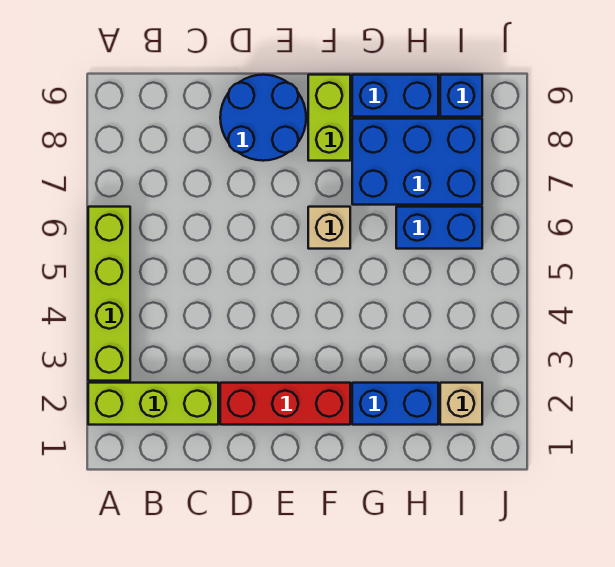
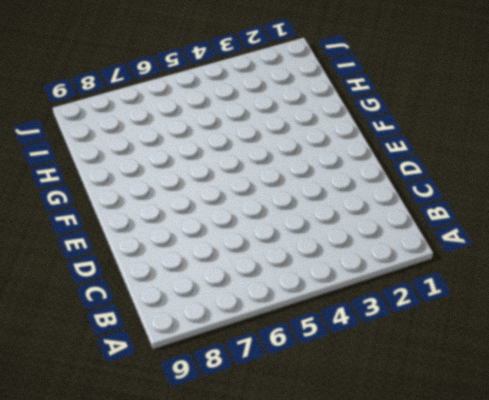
none -> lime 1x3 brick [88,383,218,425]
none -> lime 1x4 brick [88,207,130,381]
none -> red 1x3 brick [220,383,350,425]

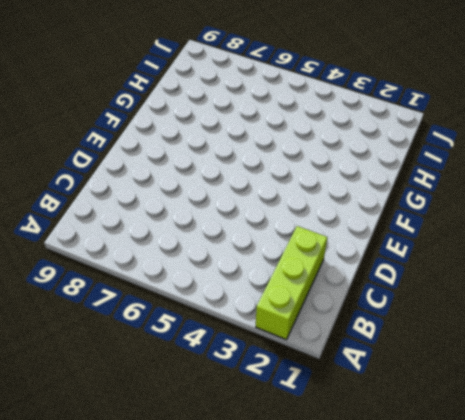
none -> lime 1x4 brick [88,207,130,381]
none -> red 1x3 brick [220,383,350,425]
none -> blue 2x2 round brick [220,75,306,161]

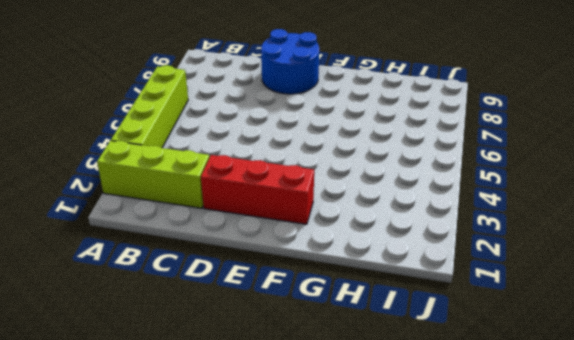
none -> tan 1x1 brick [308,207,350,249]
none -> lime 1x2 brick [308,75,350,161]
none -> blue 1x2 brick [352,383,438,425]

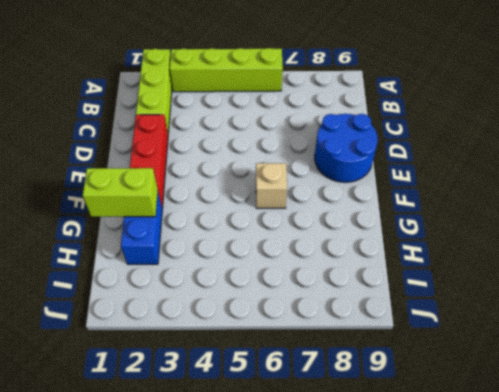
lime 1x2 brick [83,168,158,217] -> lime 1x2 brick moved to [308,75,350,161]
none -> blue 2x3 brick [352,119,482,205]
none -> blue 1x2 brick [352,75,438,117]
none -> blue 1x2 brick [396,207,482,249]

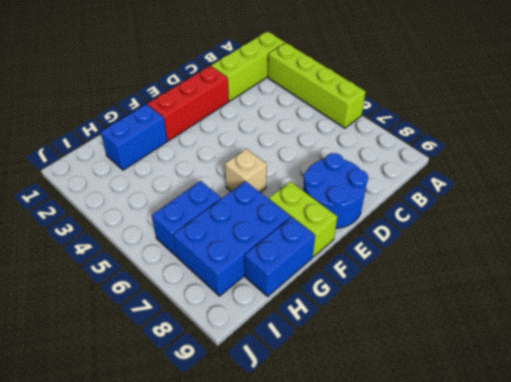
none -> tan 1x1 brick [440,383,482,425]
none -> blue 1x1 brick [440,75,482,117]

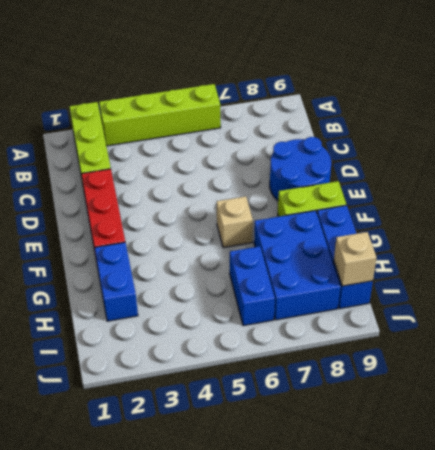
tan 1x1 brick [334,232,377,286] -> tan 1x1 brick moved to [440,383,482,425]

